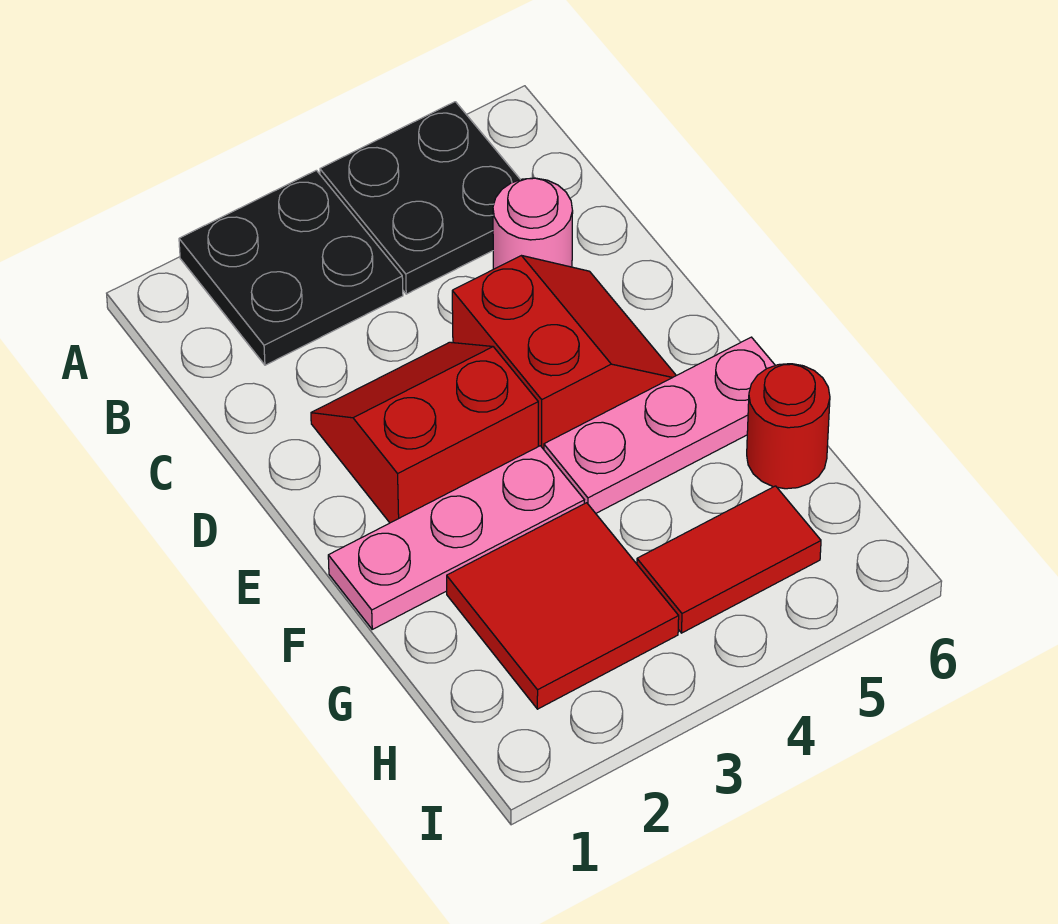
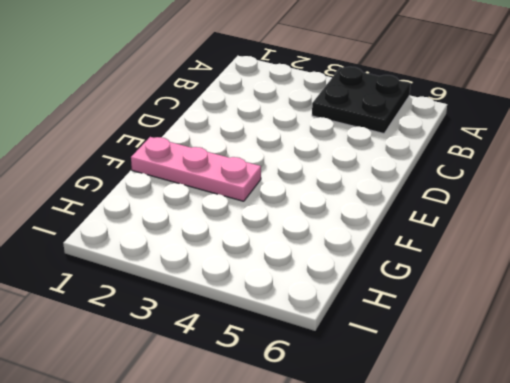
none -> black 2x2 plate [179,170,403,365]
none -> pink 1x1 round brick [493,178,573,269]

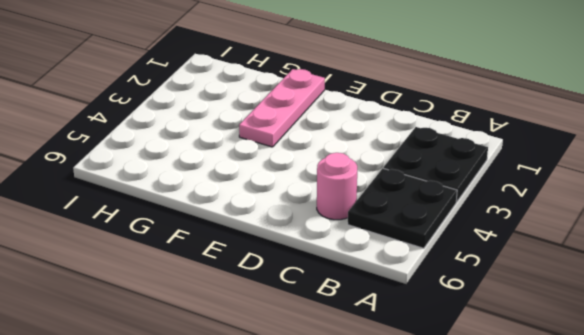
none -> red 2x2 slope [311,342,538,523]
none -> red 2x2 slope [452,256,676,449]

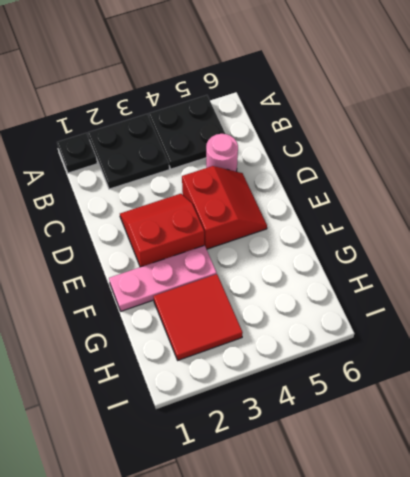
black 1x1 plate [57,133,97,173] -> none
none -> pink 1x3 plate [544,337,775,513]
none -> red 1x1 round brick [747,364,830,489]

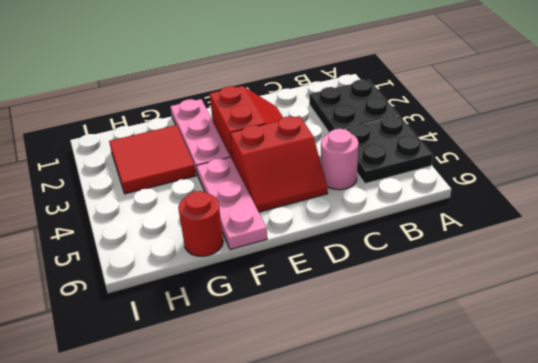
none -> red 1x2 tile [637,486,821,633]

